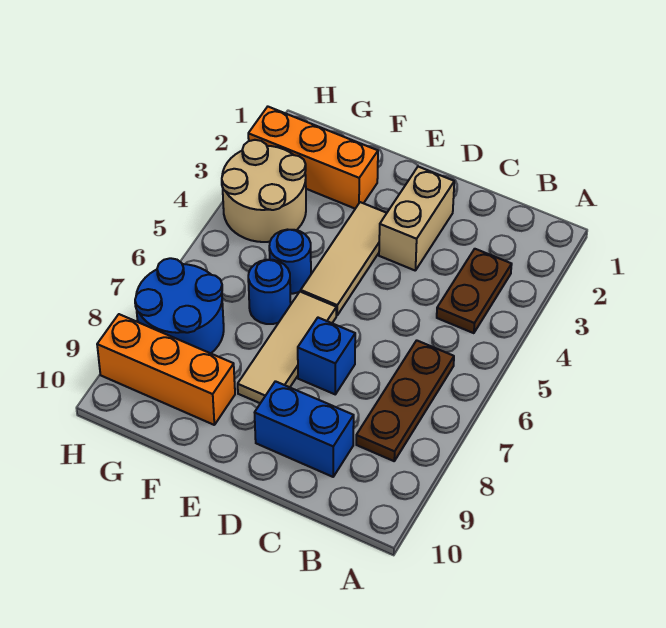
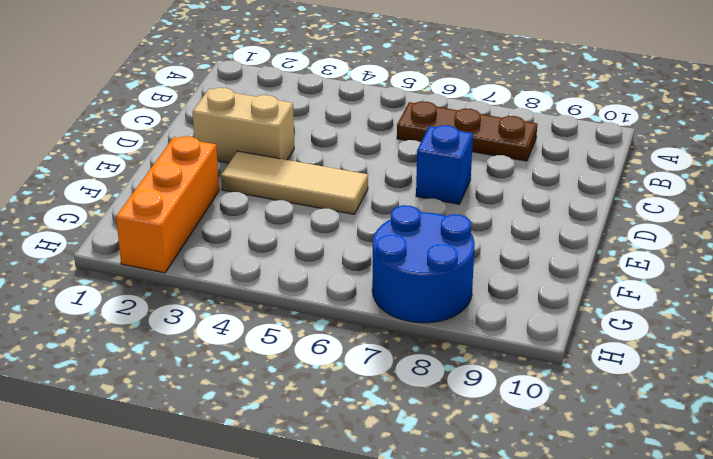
none -> brown 1x2 plate [437,249,512,333]
none -> blue 1x2 brick [255,381,354,477]
none -> tan 1x3 tile [238,292,336,403]

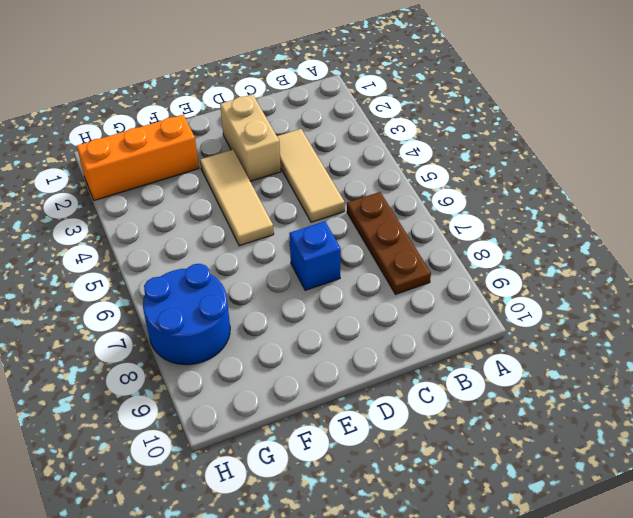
tan 1x3 tile [277,129,345,222] -> tan 1x3 tile moved to [238,292,336,403]
none -> brown 1x2 plate [437,249,512,333]
none -> blue 1x2 brick [255,381,354,477]
none -> blue 1x1 round brick [269,230,311,294]

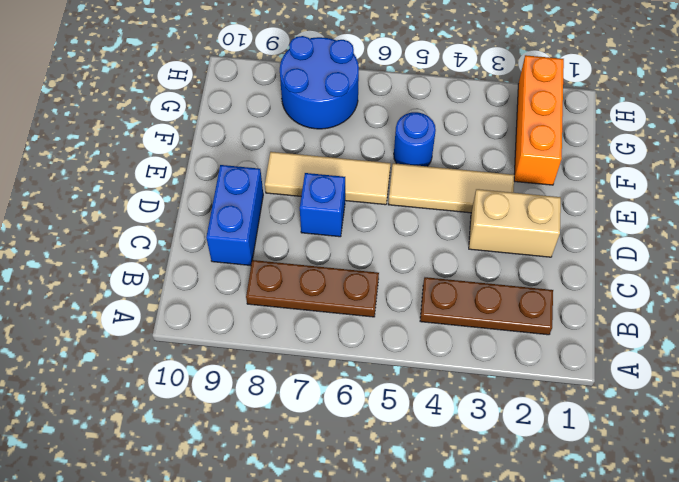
brown 1x3 plate [420,277,553,335] -> brown 1x2 plate [437,249,512,333]
none -> blue 1x1 round brick [248,260,291,324]
none -> orange 1x3 brick [97,314,235,425]
none -> tan 2x2 round brick [222,140,306,242]

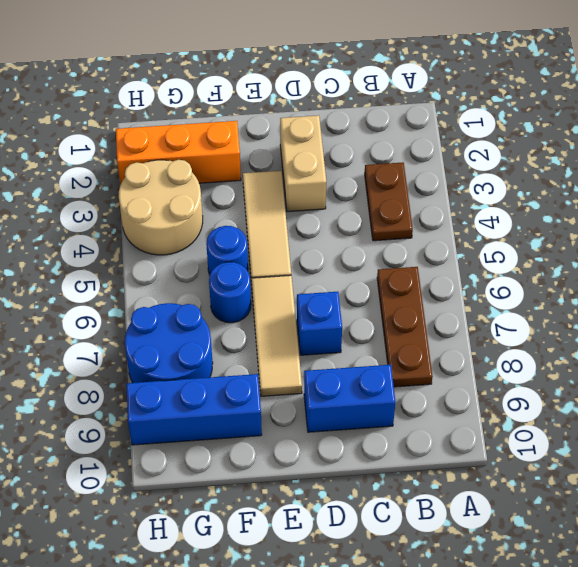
blue 1x3 brick [126,374,262,445] -> orange 1x3 brick [97,314,235,425]

